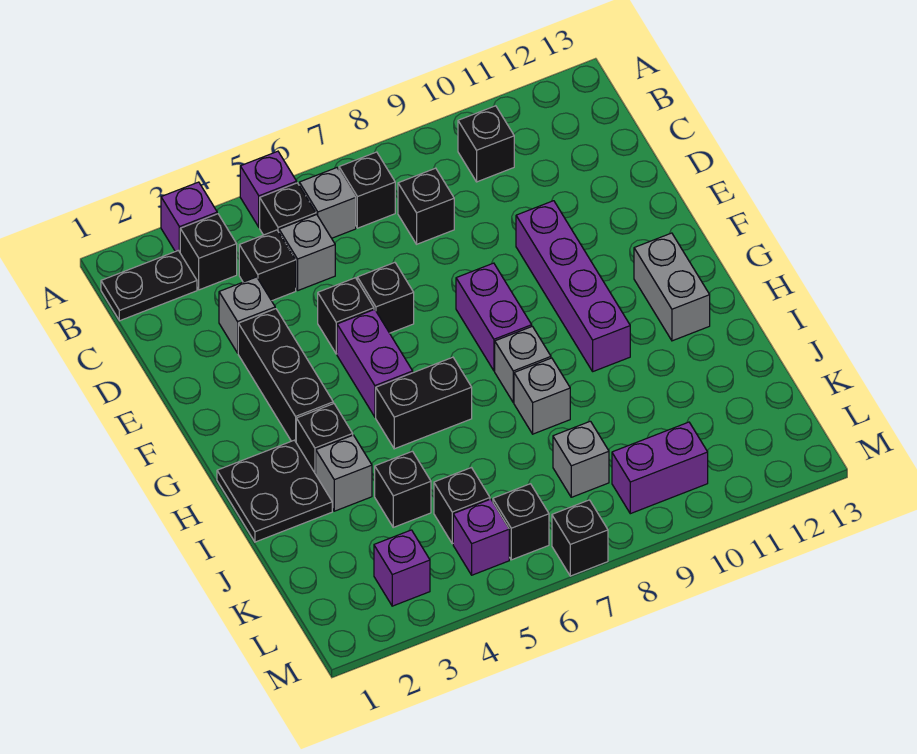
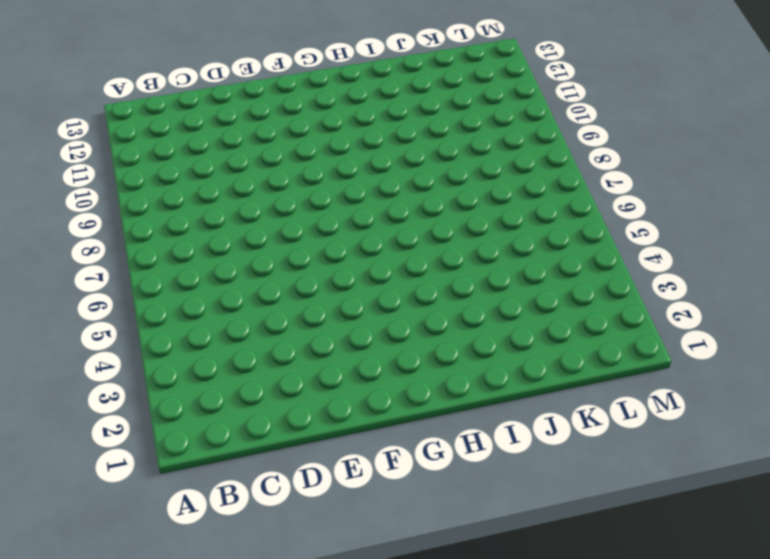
none -> purple 1x1 brick [161,182,217,252]
none -> purple 1x1 brick [240,151,297,227]
none -> black 1x2 plate [101,251,197,321]
none -> black 1x1 brick [180,214,237,290]

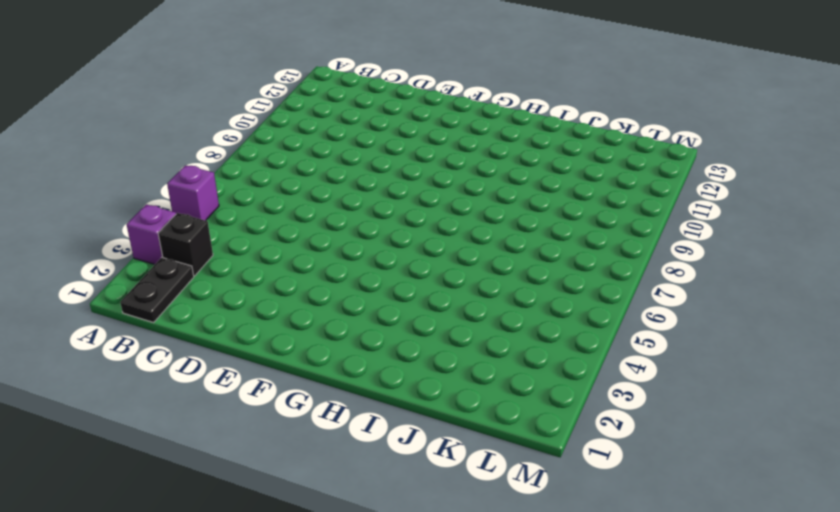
none -> black 1x1 brick [260,183,316,235]
none -> grey 1x1 brick [299,168,356,238]
none -> black 1x1 brick [339,152,395,228]
none -> black 1x1 brick [458,106,514,182]

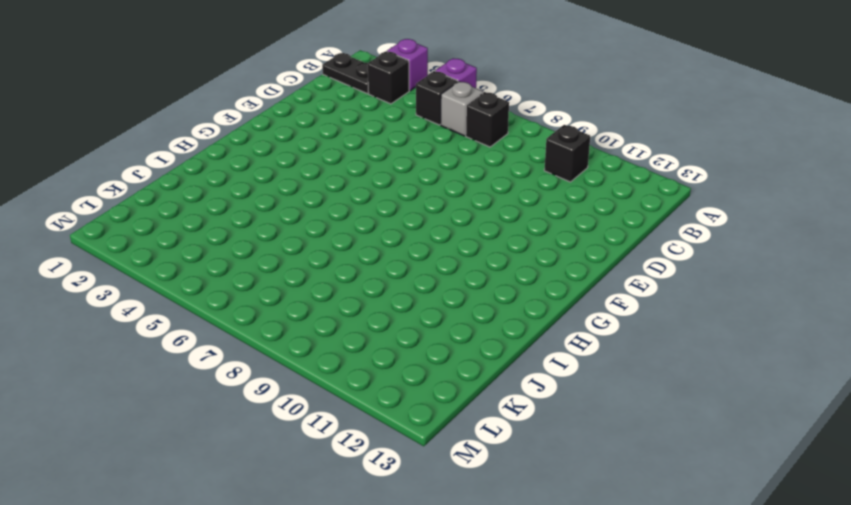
none -> black 1x1 brick [239,230,296,301]
none -> grey 1x1 brick [279,215,335,290]
none -> black 1x1 brick [398,168,454,244]
none -> grey 1x1 brick [219,277,275,353]

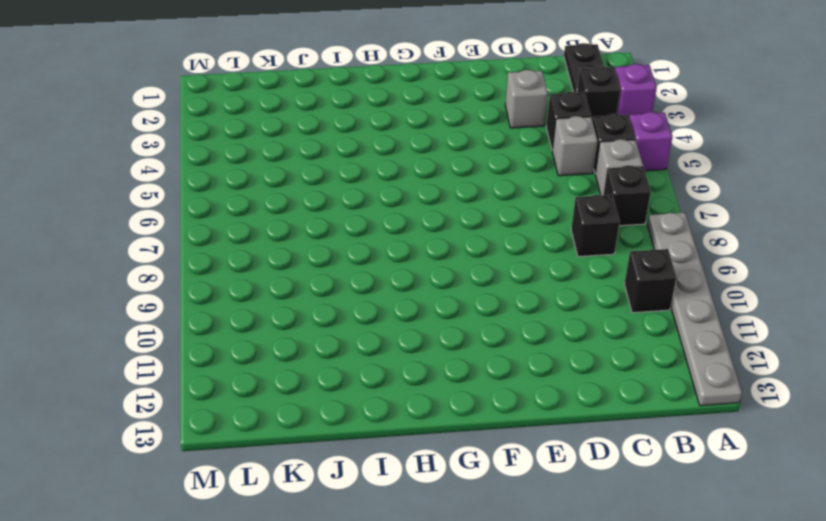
grey 1x6 plate [647,213,742,406] -> none
none -> black 1x3 brick [238,309,333,441]
none -> black 1x1 brick [318,278,374,354]
none -> black 1x1 brick [357,263,414,333]
none -> purple 1x4 brick [516,201,630,371]

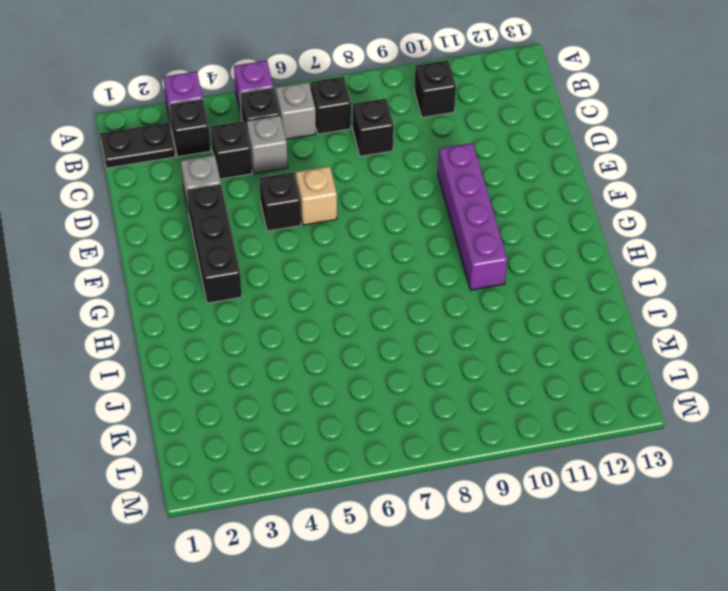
tan 1x1 brick [296,166,337,225] -> black 1x1 brick [357,263,414,333]
none -> purple 1x2 brick [337,309,413,417]
none -> purple 1x2 brick [456,263,532,371]
none -> grey 1x2 brick [634,233,710,341]
none -> black 2x2 plate [217,440,332,542]

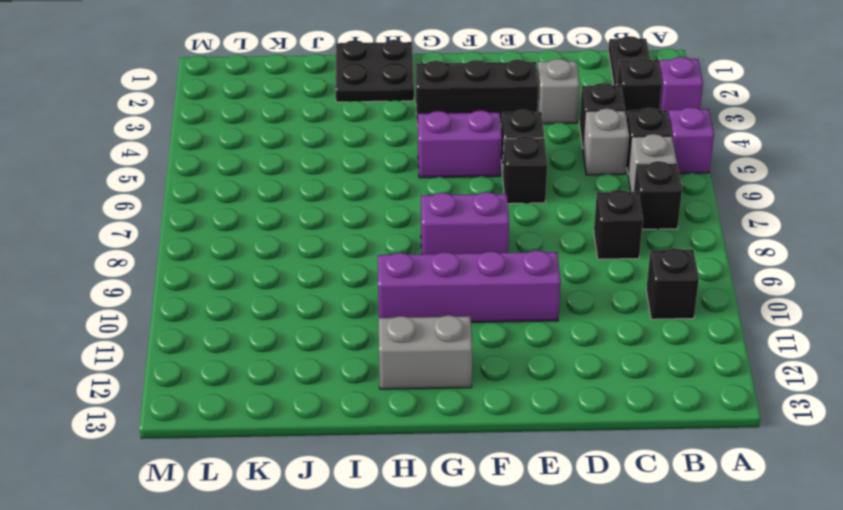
none -> black 1x1 brick [296,404,353,474]
none -> black 1x2 brick [376,357,472,449]
none -> grey 1x1 brick [495,326,551,402]
none -> grey 1x1 brick [316,435,372,511]

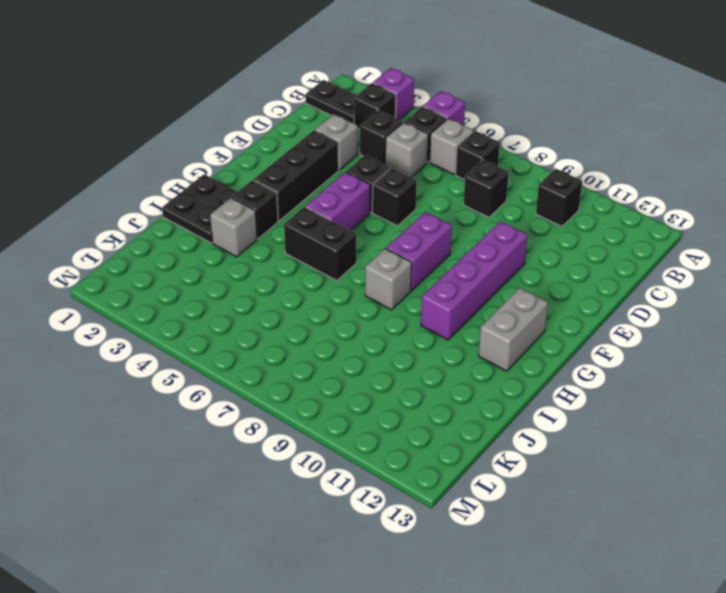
none -> grey 1x1 brick [514,358,570,434]
none -> black 1x1 brick [375,451,431,527]
none -> black 1x1 brick [434,468,490,544]
none -> grey 1x1 brick [553,421,609,497]

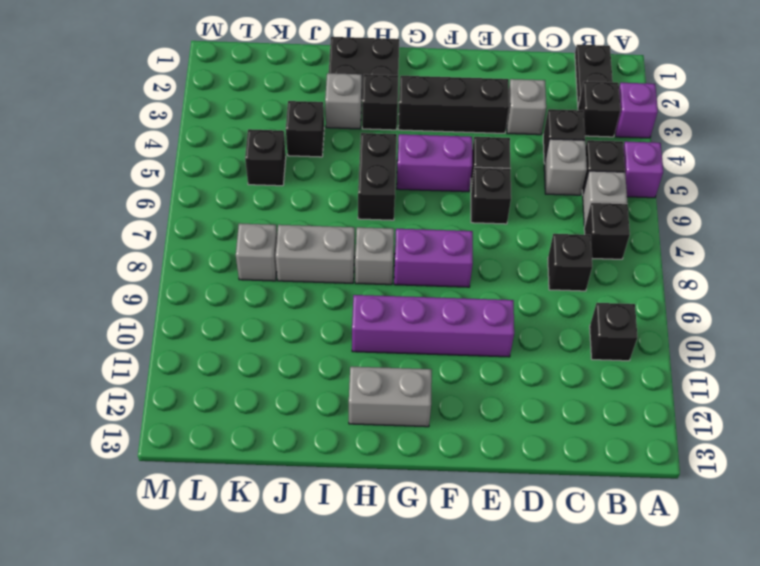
grey 1x2 brick [276,225,355,283] -> grey 1x1 brick [514,358,570,434]
none -> purple 1x1 brick [374,530,430,606]
none -> purple 1x1 brick [453,499,509,575]
none -> black 1x1 brick [493,484,549,560]
none -> purple 1x2 brick [612,422,708,514]

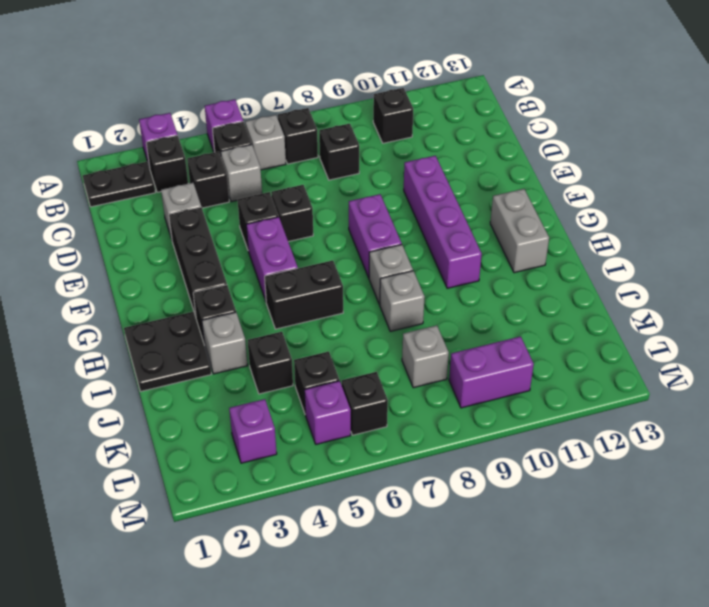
none -> black 1x1 brick [552,500,608,576]

